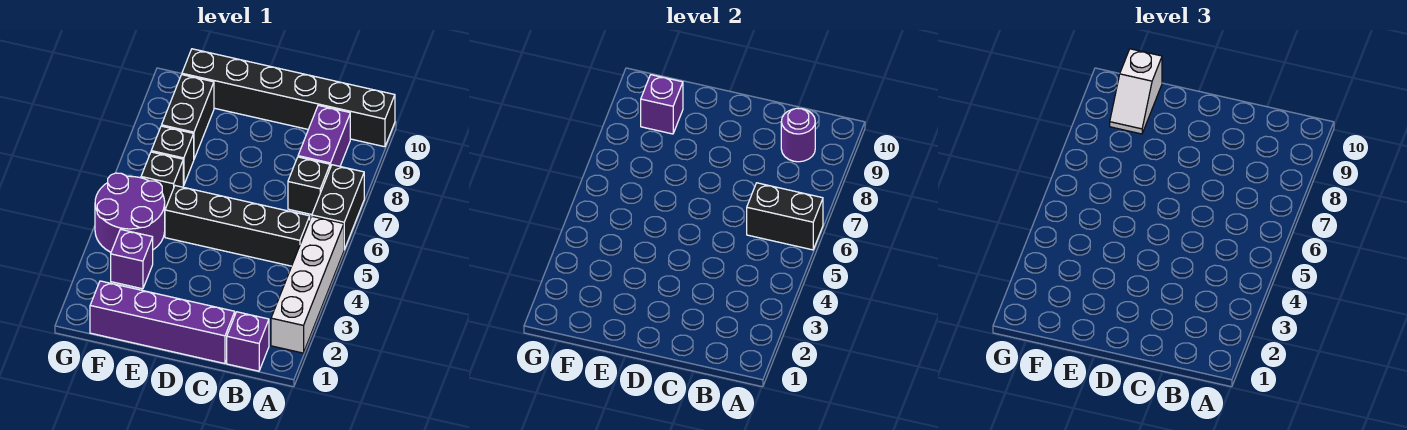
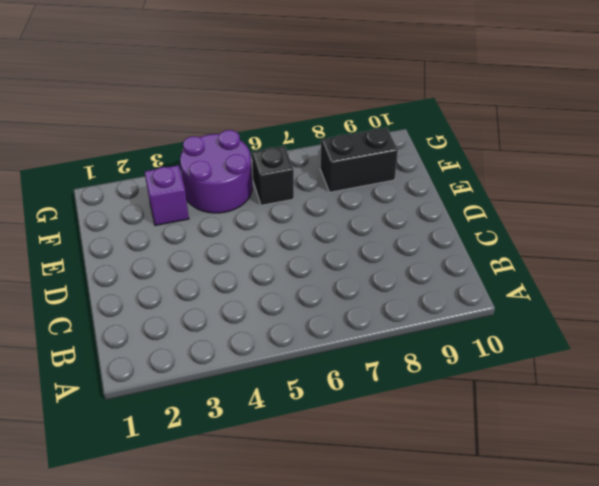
none -> white 1x4 brick [271,216,344,353]
none -> black 1x2 brick [312,165,364,249]
none -> black 1x6 brick [182,49,395,147]

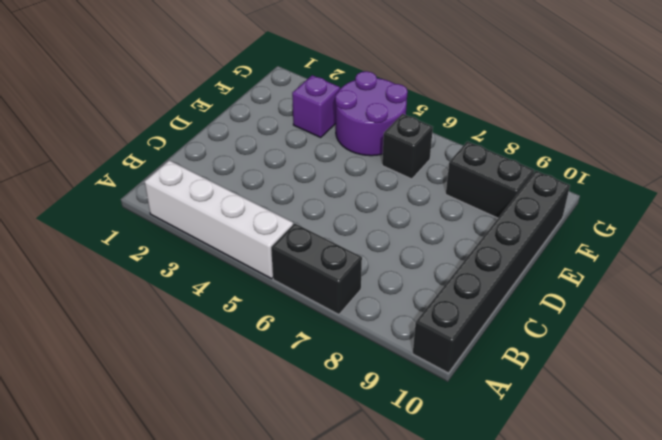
none -> purple 1x1 brick [227,312,269,371]
none -> black 1x4 brick [165,186,310,266]
none -> black 1x1 brick [288,157,330,215]

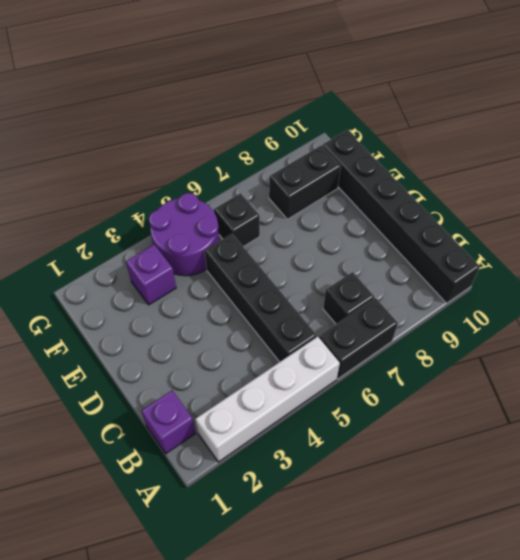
none -> purple 1x2 brick [298,105,350,168]
none -> purple 1x4 brick [90,281,235,363]
none -> black 1x1 brick [151,126,194,186]

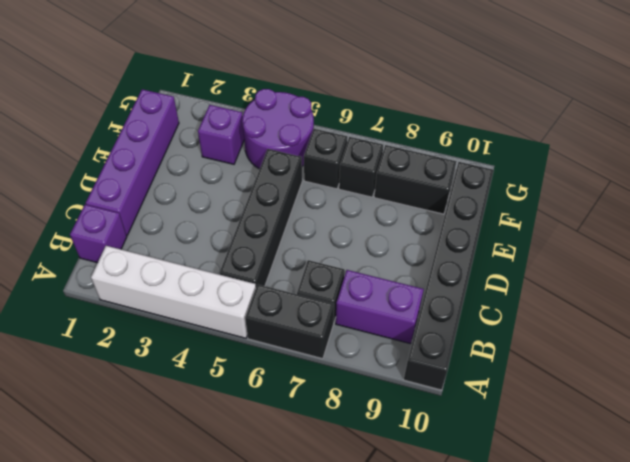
none -> black 1x2 brick [747,183,823,250]
none -> purple 1x1 round brick [781,108,815,162]
none -> purple 1x1 brick [641,75,683,134]

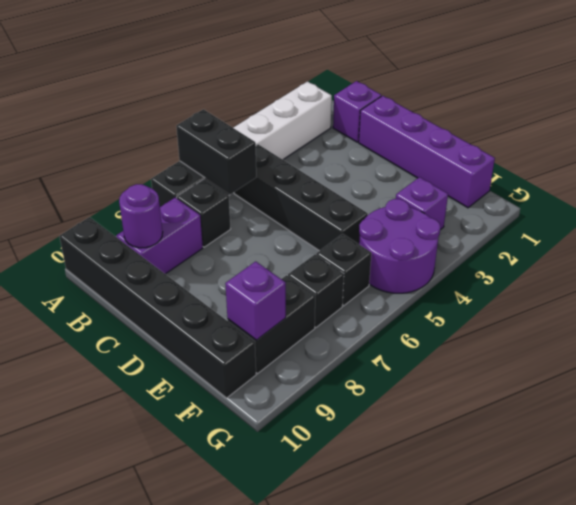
none -> white 1x2 slope [1110,49,1162,134]

